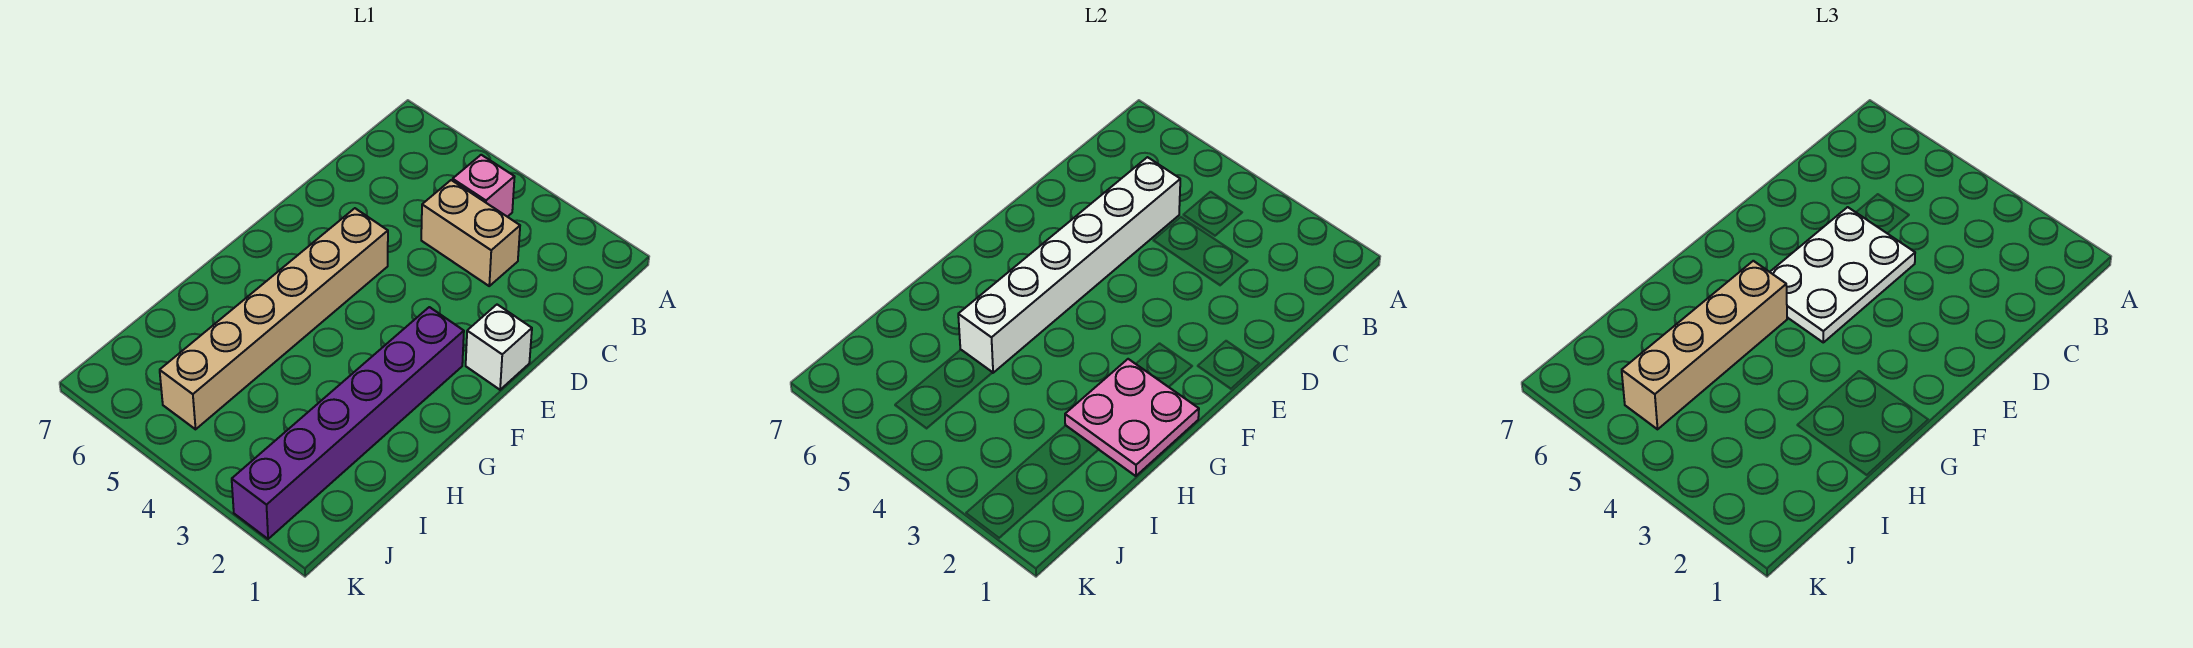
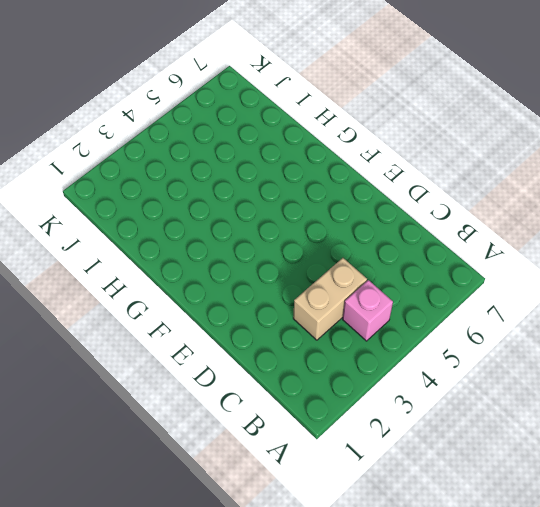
none -> white 1x1 brick [466,305,532,390]
none -> tan 1x6 brick [160,208,388,429]

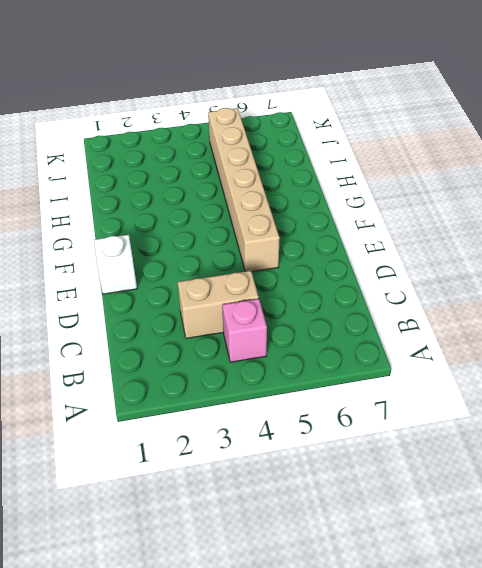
none -> purple 1x6 brick [232,307,464,539]
none -> white 1x6 brick [958,157,1180,373]

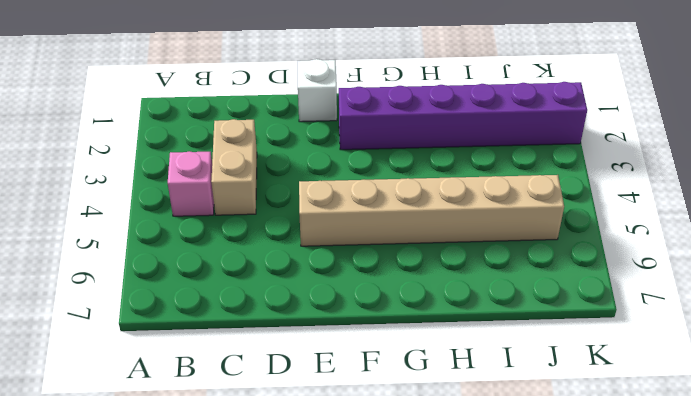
none -> white 1x6 brick [958,157,1180,373]
none -> pink 2x2 plate [1065,359,1199,476]

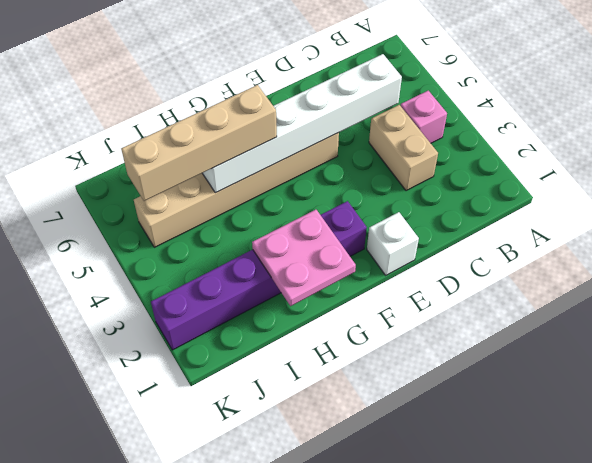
none -> white 2x3 plate [1770,207,1915,342]

